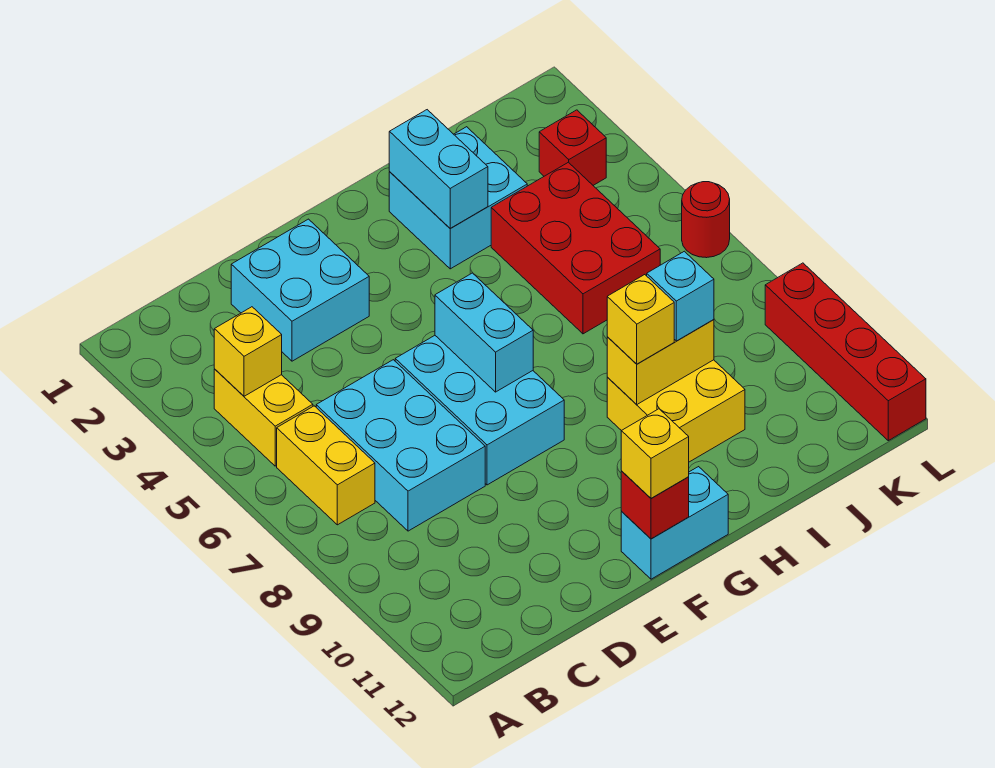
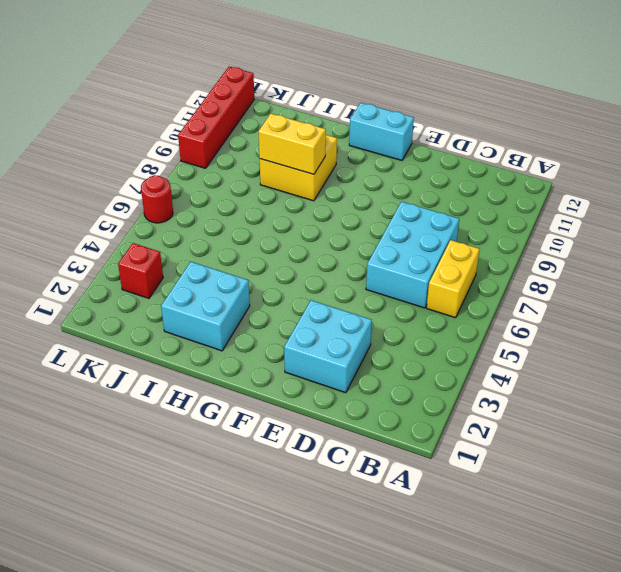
none -> yellow 1x2 brick [214,369,313,466]
none -> cyan 2x3 brick [395,336,564,485]
none -> red 2x3 brick [491,162,660,334]

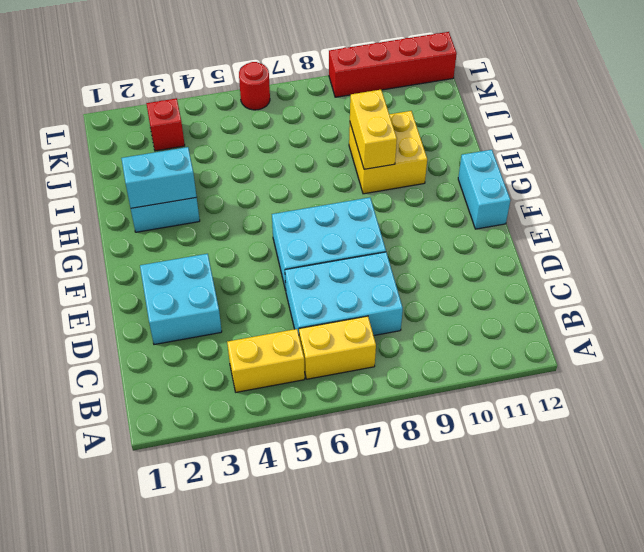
none -> red 2x3 brick [491,162,660,334]
none -> yellow 1x1 brick [214,307,282,396]
none -> cyan 1x2 brick [435,273,533,392]

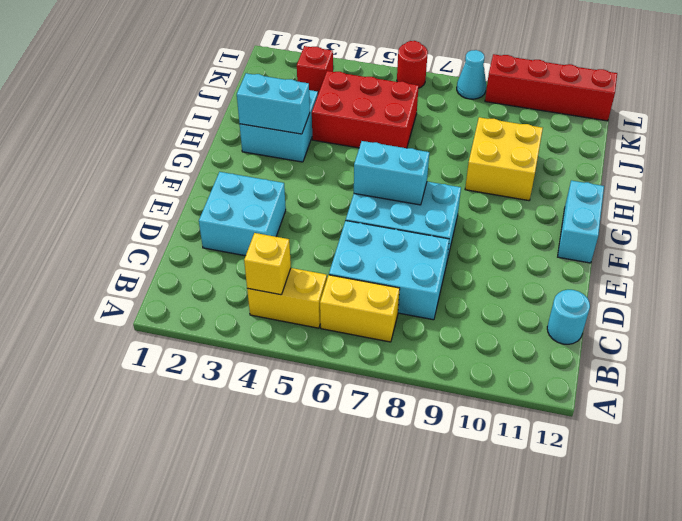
cyan 1x1 round brick [547,290,590,344] -> none
cyan 1x1 cone [457,50,486,99] -> none
none -> red 1x1 brick [621,471,689,539]
none -> yellow 1x2 brick [607,320,714,404]
none -> yellow 1x1 brick [621,409,689,498]

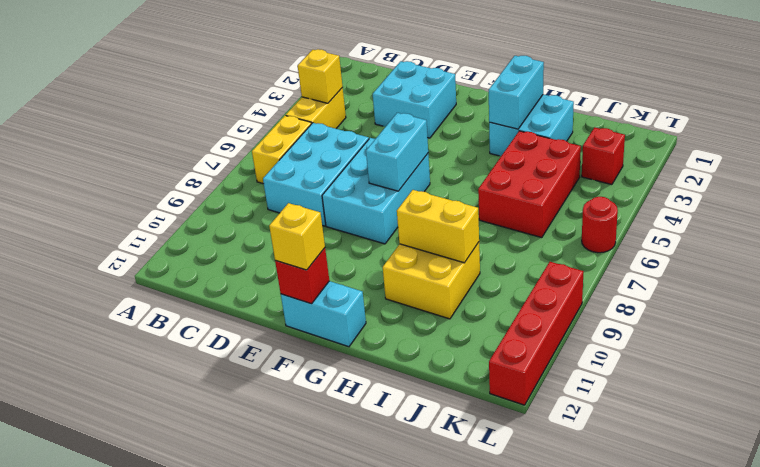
none -> yellow 1x1 brick [607,275,674,364]
none -> cyan 1x1 brick [647,251,714,341]

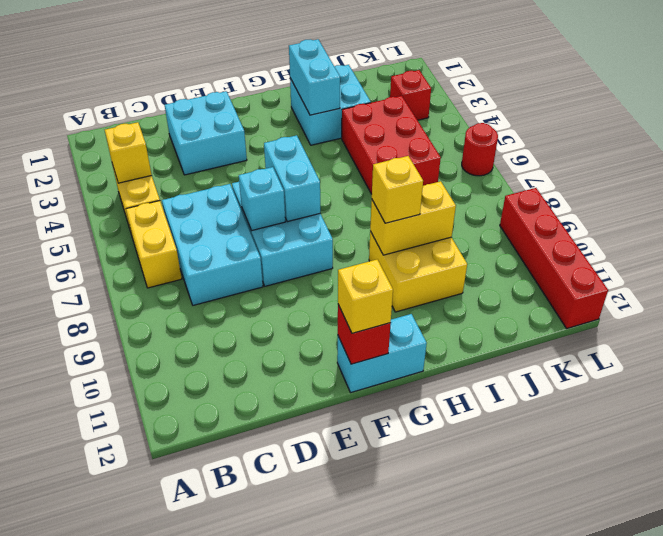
cyan 1x1 brick [239,167,285,231] -> cyan 1x1 brick moved to [647,251,714,341]

